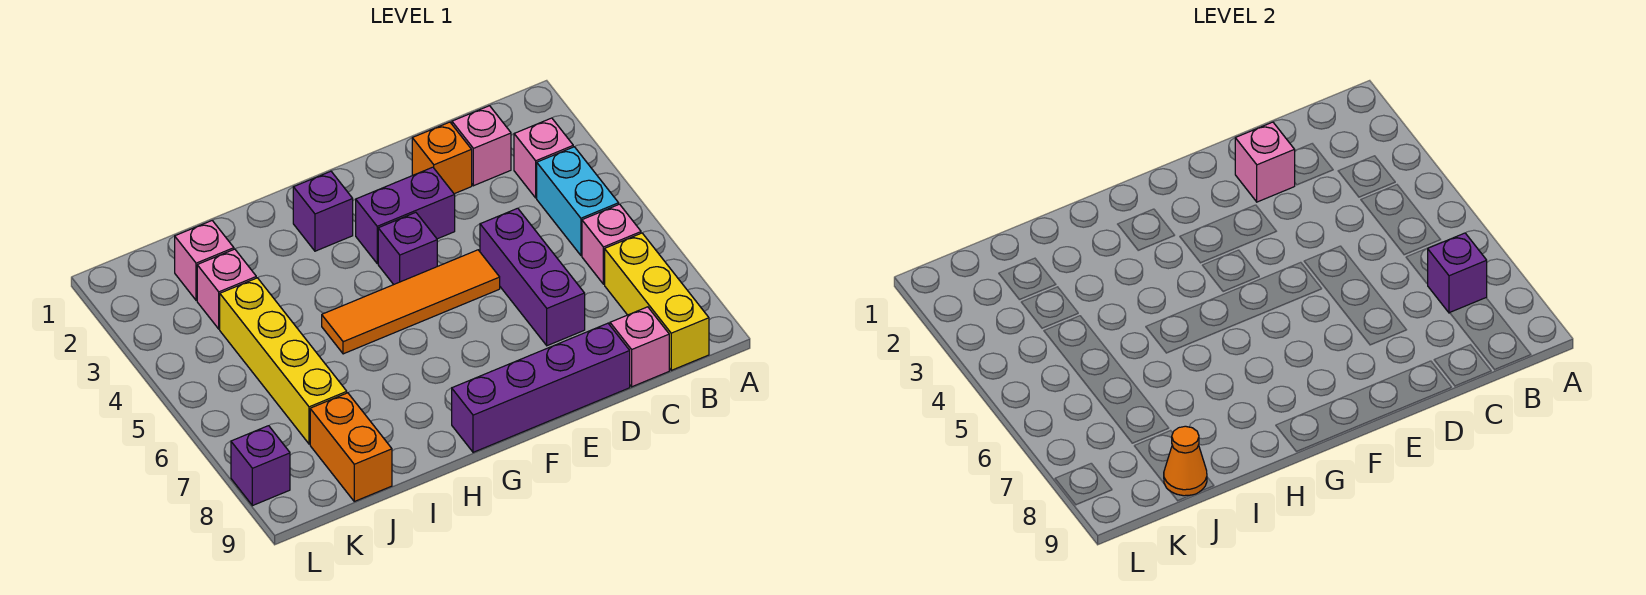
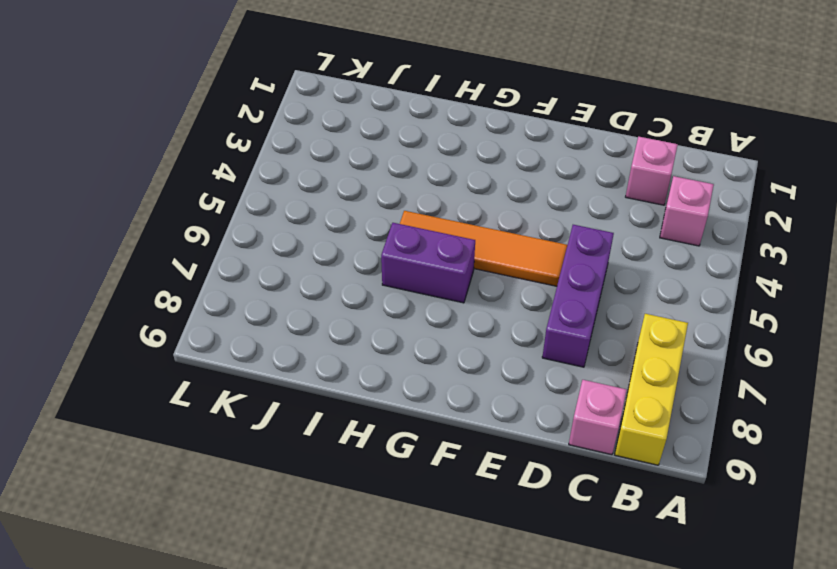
purple 1x2 brick [381,223,475,303] -> purple 1x2 brick moved to [356,167,455,263]
none -> cyan 1x2 brick [537,147,619,255]
none -> pink 1x1 brick [582,204,641,284]
none -> orange 1x1 brick [412,122,472,194]

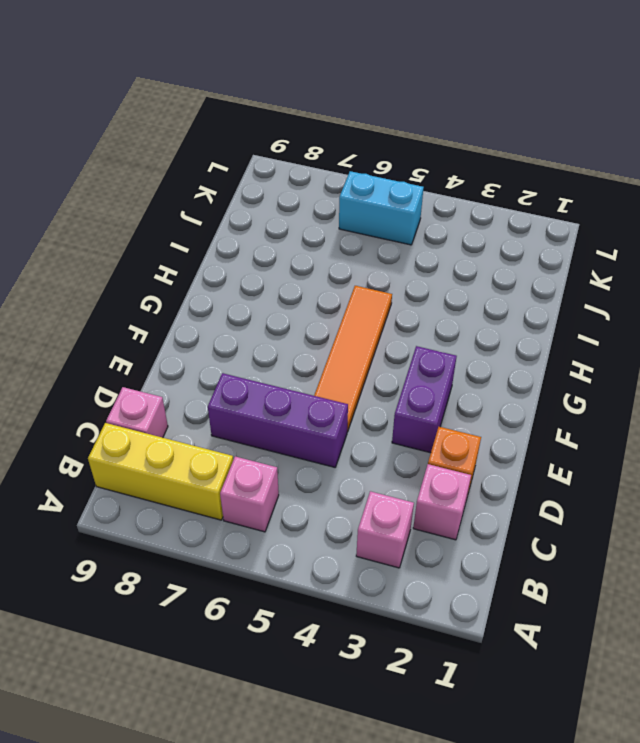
cyan 1x2 brick [339,171,424,245] -> cyan 1x2 brick moved to [537,147,619,255]
none -> purple 1x4 brick [452,323,630,452]
none -> purple 1x1 brick [378,212,437,285]
none -> purple 1x1 brick [293,171,353,251]

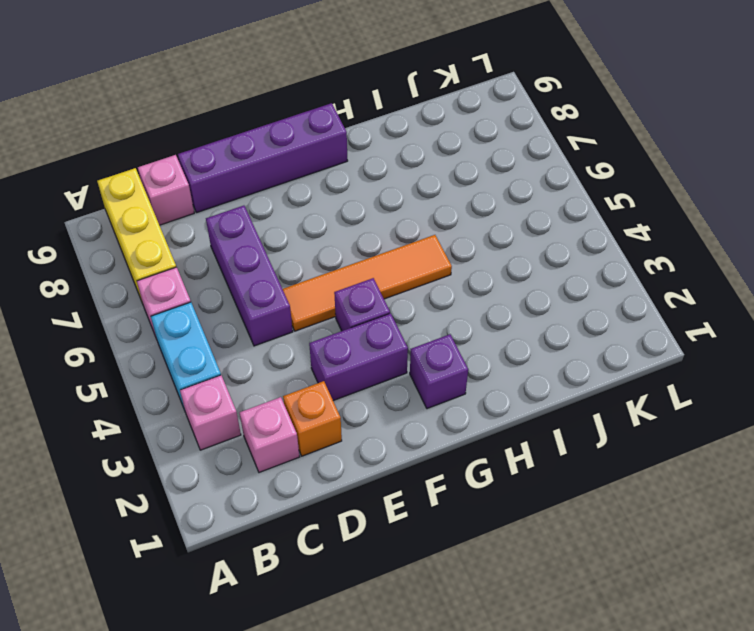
none -> pink 1x1 brick [175,221,234,300]
none -> pink 1x1 brick [197,249,256,329]
none -> yellow 1x4 brick [220,278,347,444]

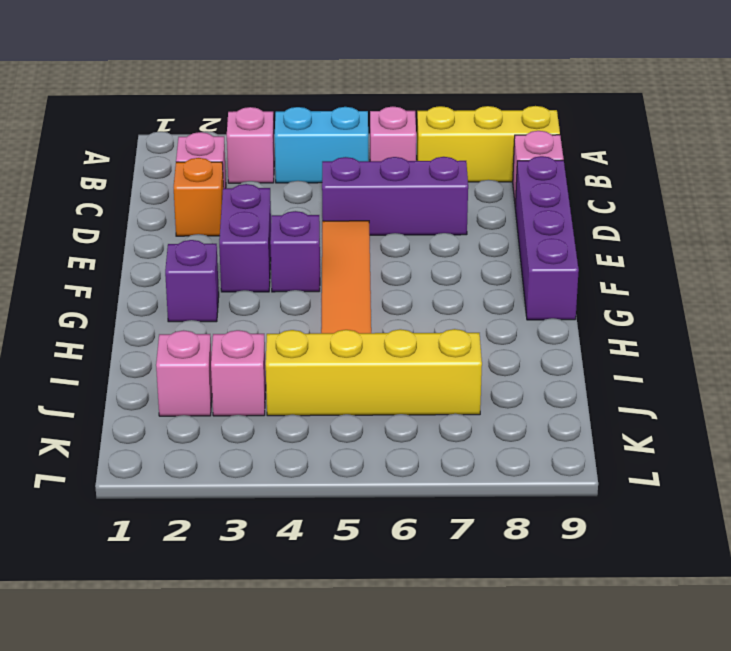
none -> orange 1x2 brick [310,393,392,501]
none -> purple 1x1 brick [231,426,290,506]
none -> purple 1x1 brick [1428,233,1487,313]

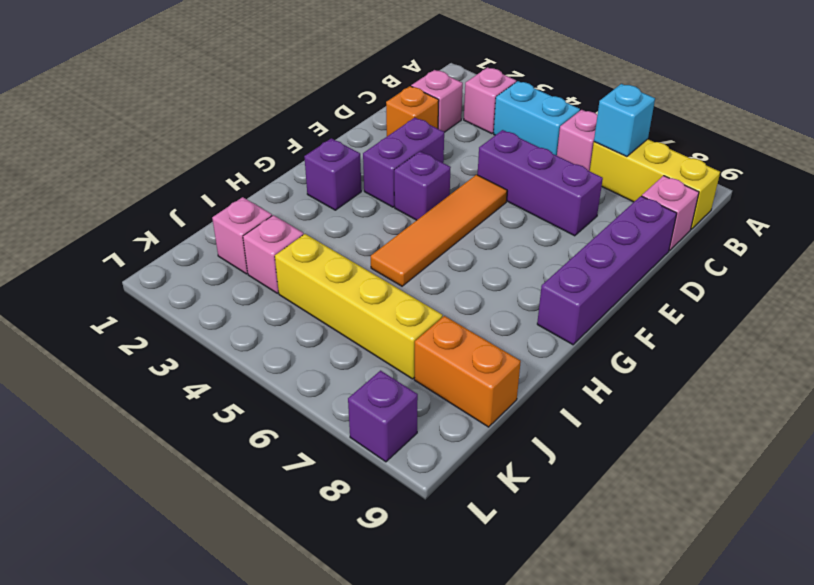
cyan 1x1 brick [594,84,655,157] -> purple 1x1 brick [1428,233,1487,313]
none -> pink 1x1 brick [1235,122,1295,202]
none -> orange 1x1 cone [1164,426,1207,496]

